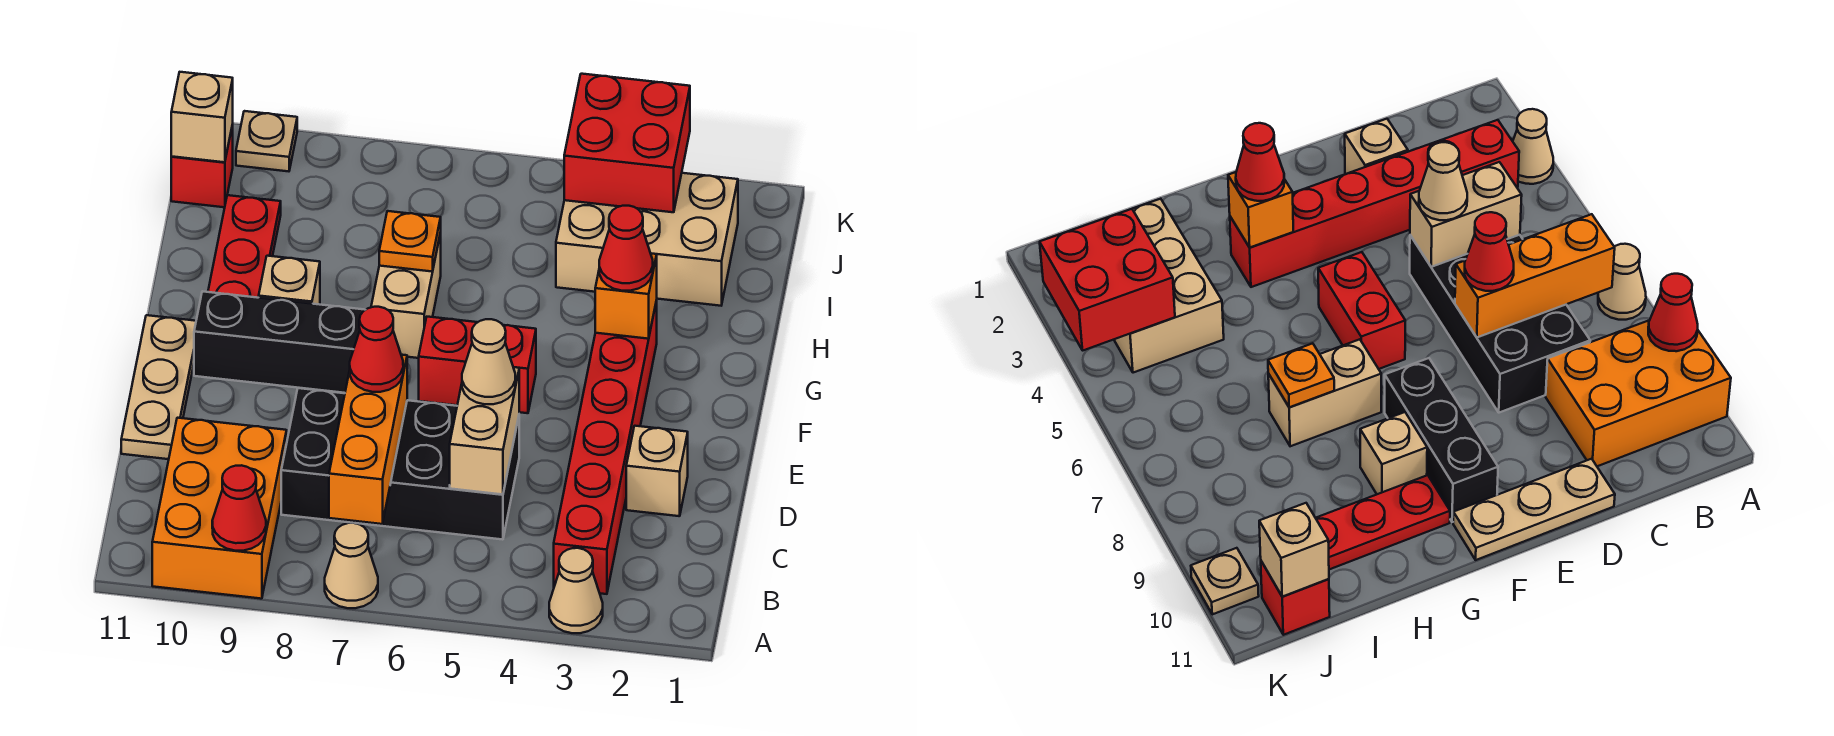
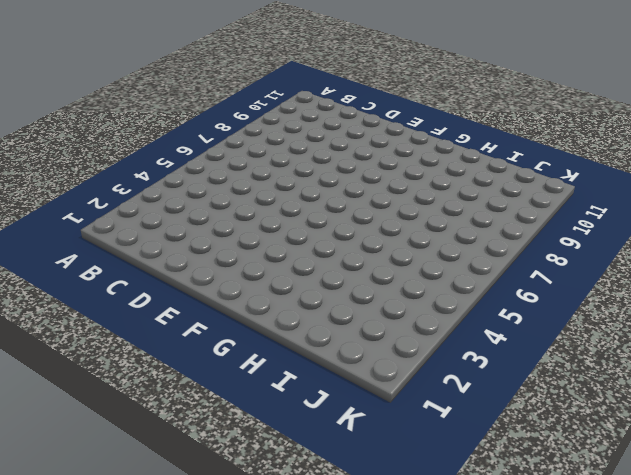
none -> tan 1x1 cone [549,548,603,633]
none -> tan 1x1 cone [325,523,378,608]
none -> orange 2x3 brick [152,418,287,599]

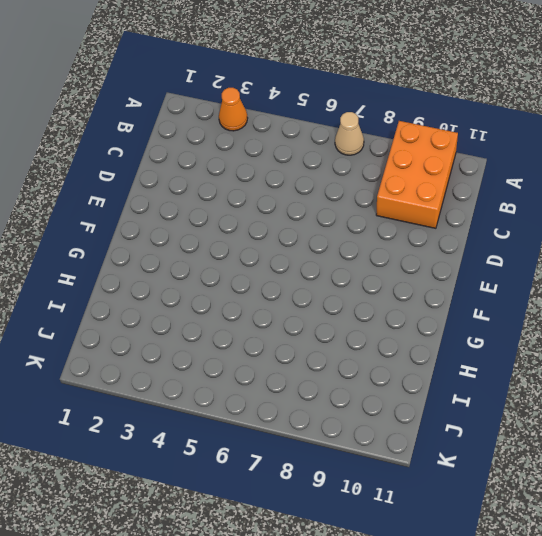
orange 1x1 cone [219,88,248,131] -> tan 1x1 cone [549,548,603,633]
none -> red 1x6 brick [554,300,657,594]
none -> black 2x4 brick [281,388,519,540]
none -> tan 1x1 brick [626,426,688,516]

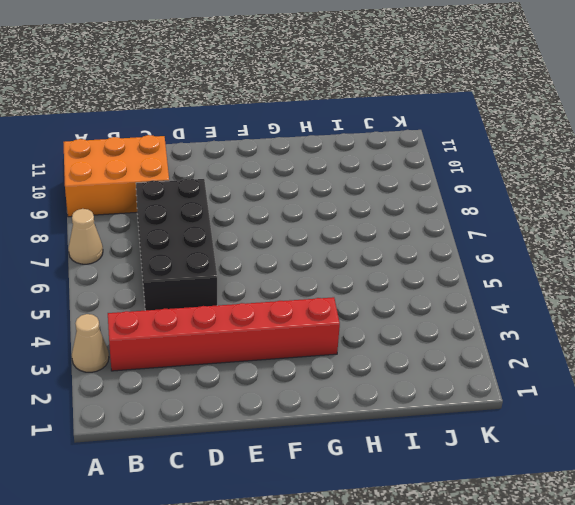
none -> tan 1x1 brick [626,426,688,516]
none -> tan 1x3 plate [121,315,196,459]
none -> red 1x2 brick [419,317,536,413]

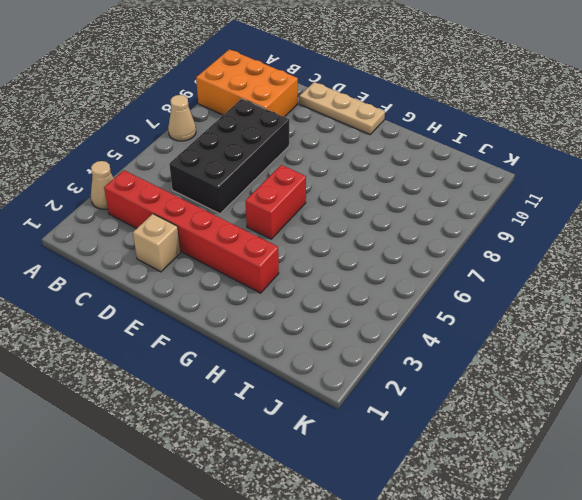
none -> black 1x3 brick [194,291,365,393]
none -> tan 1x2 brick [371,233,441,358]
none -> tan 1x1 brick [259,256,320,305]

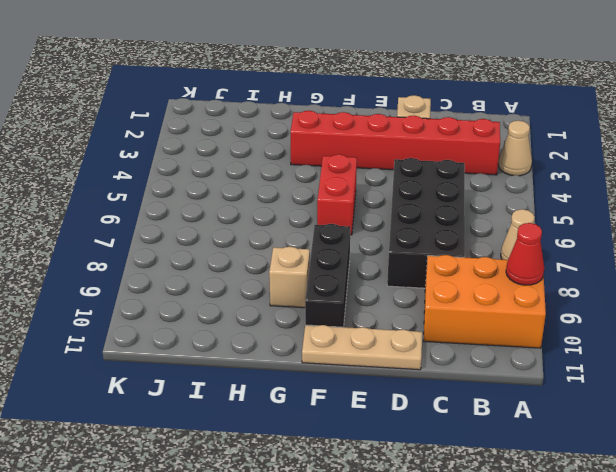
none -> tan 1x2 brick [371,233,441,358]
none -> red 1x3 plate [208,195,281,298]
none -> tan 2x3 brick [556,173,738,306]

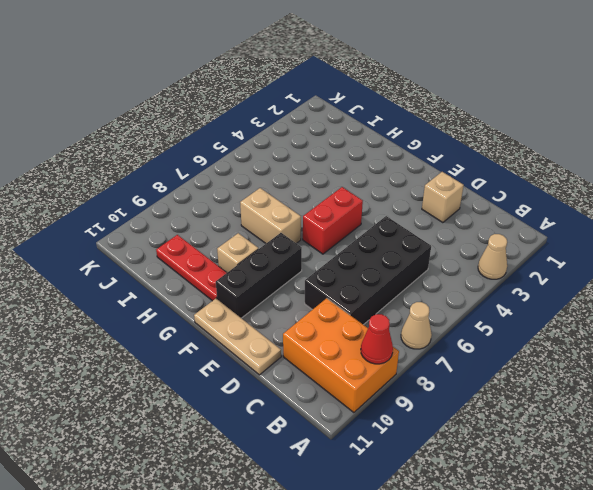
none -> red 1x6 brick [554,300,657,594]
none -> tan 2x3 brick [556,173,738,306]
none -> red 1x1 brick [171,125,233,207]

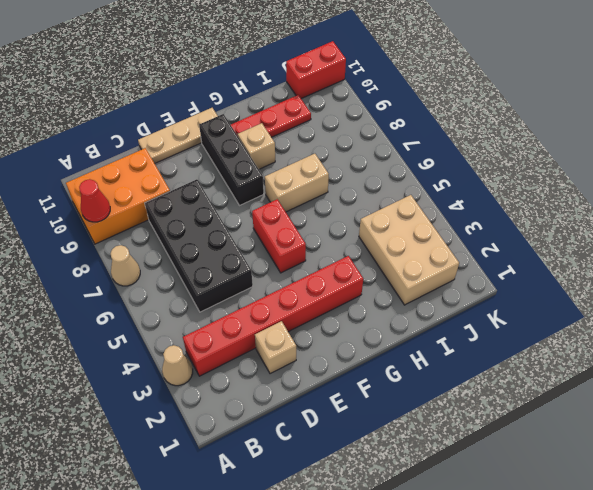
red 1x2 brick [286,41,346,99] -> red 1x1 brick [171,125,233,207]
none -> tan 1x1 plate [236,111,297,171]
none -> orange 1x3 brick [329,355,407,524]
none -> tan 1x2 brick [450,367,519,494]

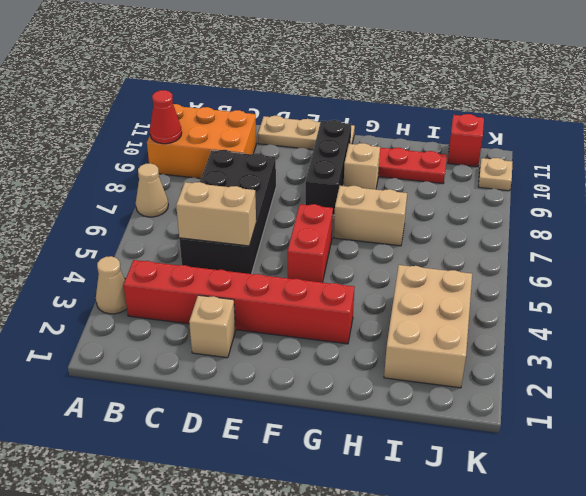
none -> orange 1x3 brick [329,355,407,524]
none -> orange 1x1 brick [595,254,657,339]
none -> orange 1x1 plate [379,211,441,272]

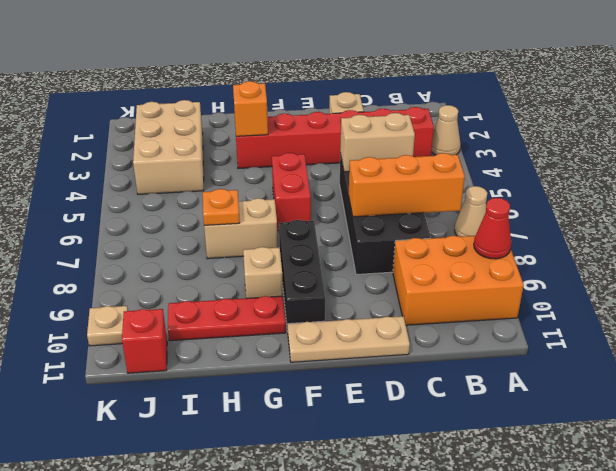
none -> red 2x2 brick [564,74,690,212]
none -> tan 1x1 brick [171,72,233,162]
none -> tan 1x1 cone [462,319,515,404]

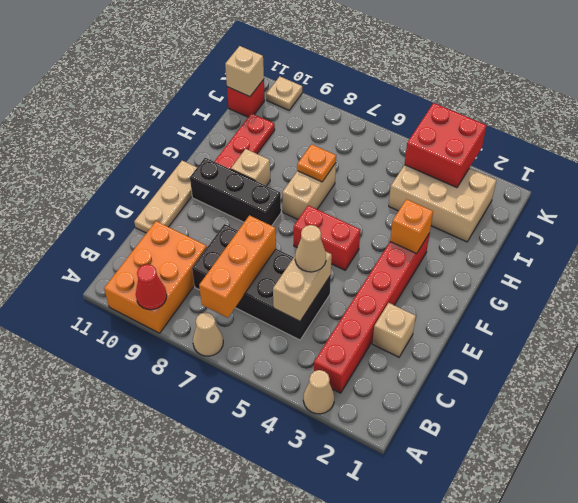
none -> red 1x1 cone [350,307,403,392]
none -> red 1x1 cone [599,206,653,291]

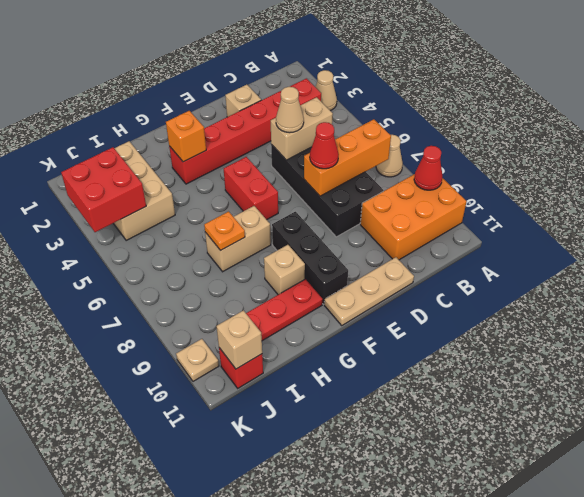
none -> red 1x1 cone [599,206,653,291]

